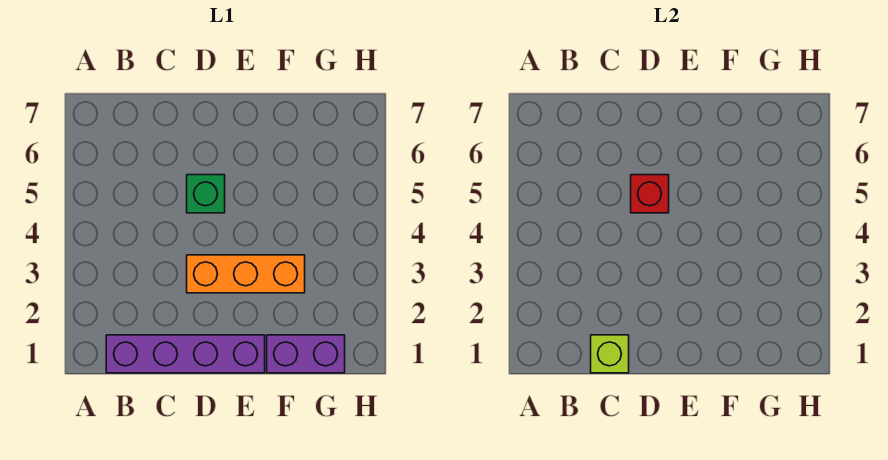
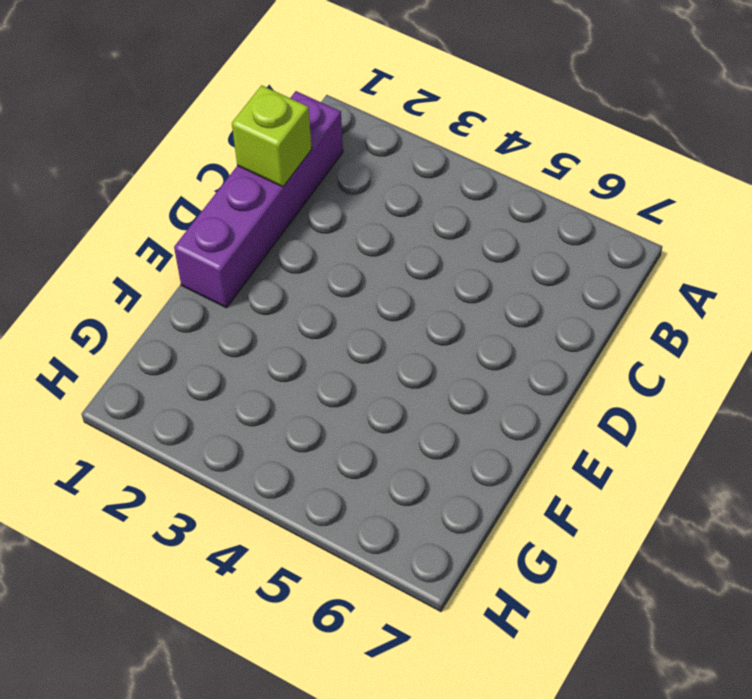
none -> orange 1x3 brick [187,255,305,293]
none -> green 1x1 brick [187,175,225,213]

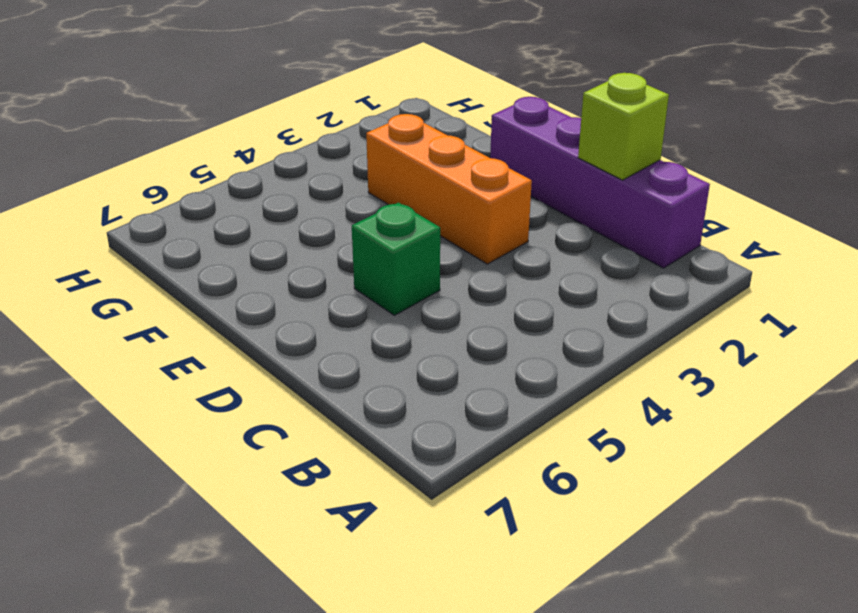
none -> purple 1x2 brick [267,335,345,373]
none -> red 1x1 brick [631,175,669,213]

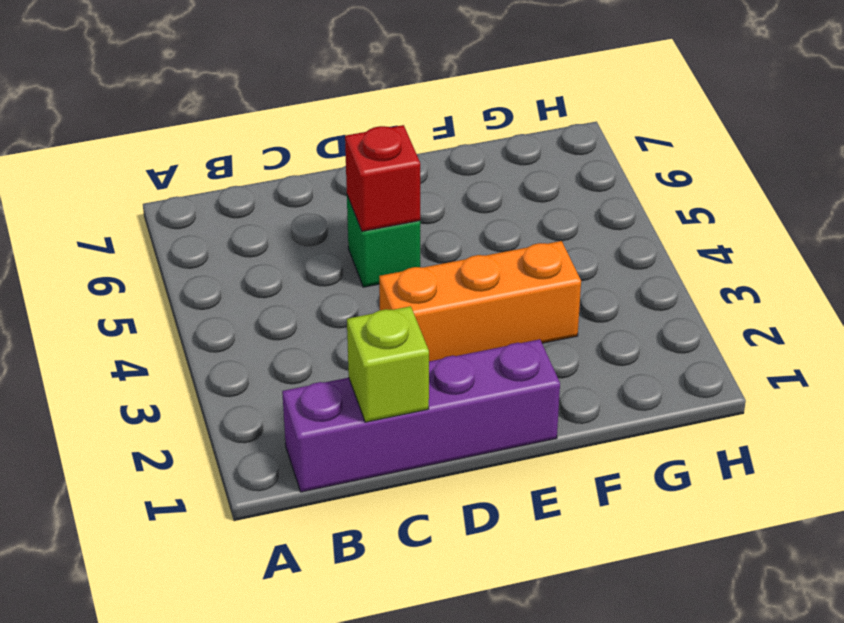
none -> purple 1x2 brick [267,335,345,373]

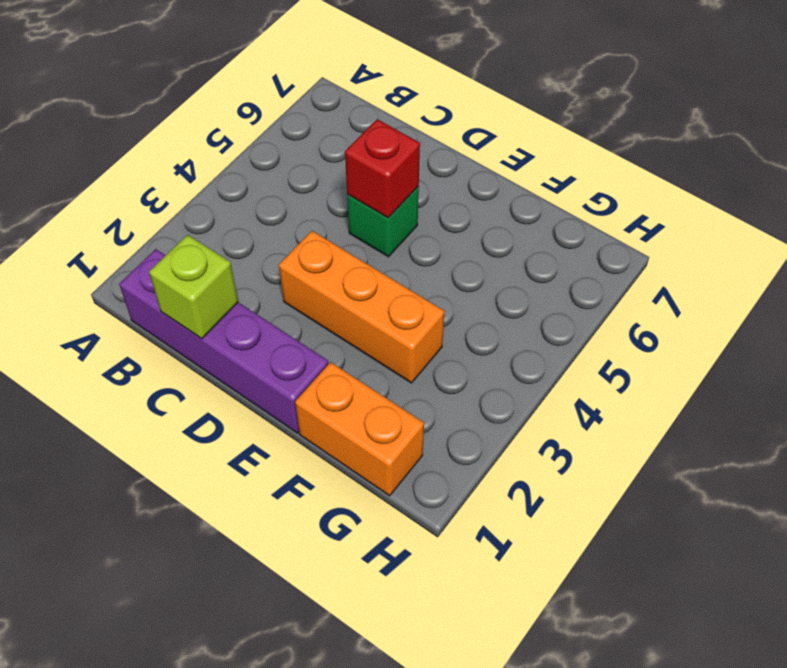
orange 1x2 brick [295,362,424,496] -> purple 1x2 brick [267,335,345,373]

